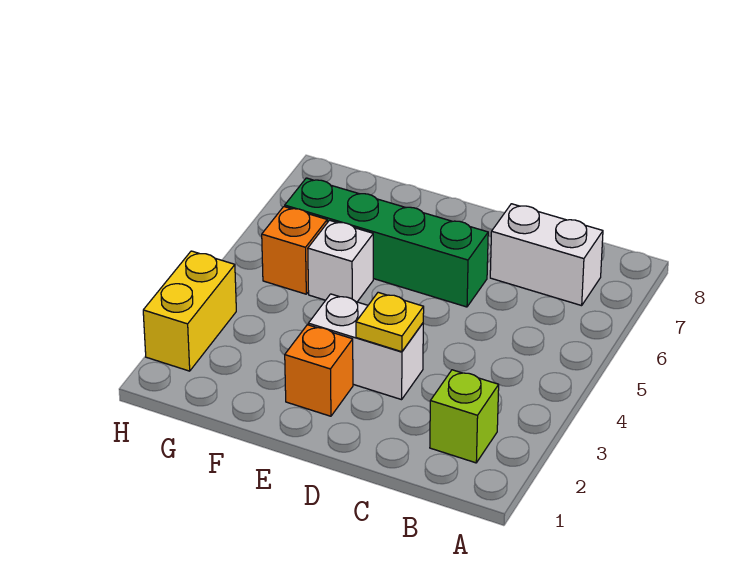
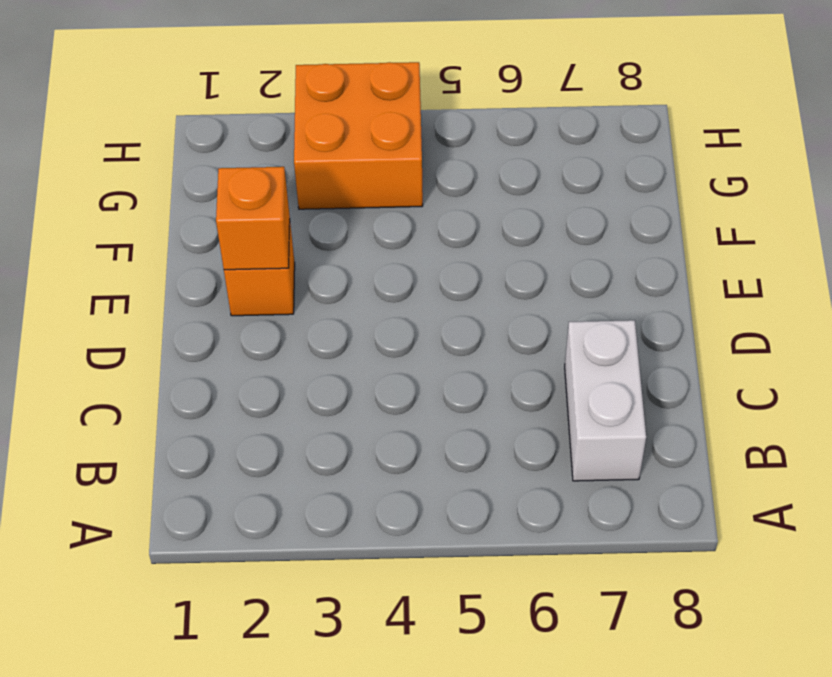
orange 1x1 brick [216,167,290,270] -> orange 1x1 brick moved to [262,207,327,294]
orange 2x2 brick [294,62,423,209] -> yellow 1x2 brick [143,251,236,371]
none -> lime 1x1 brick [430,370,499,463]
none -> white 1x2 brick [308,294,423,400]

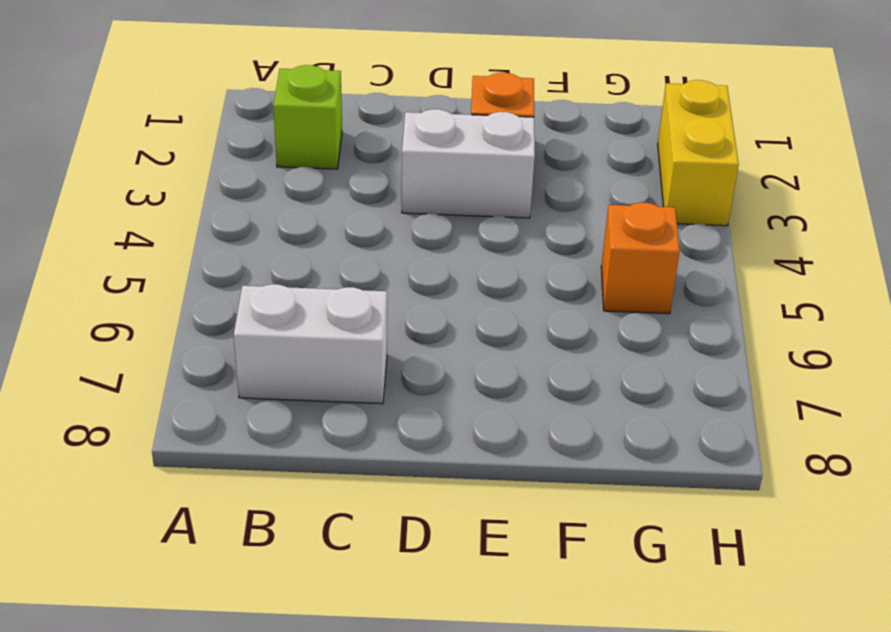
none -> green 1x4 brick [285,178,488,307]
none -> white 1x1 brick [308,220,373,302]

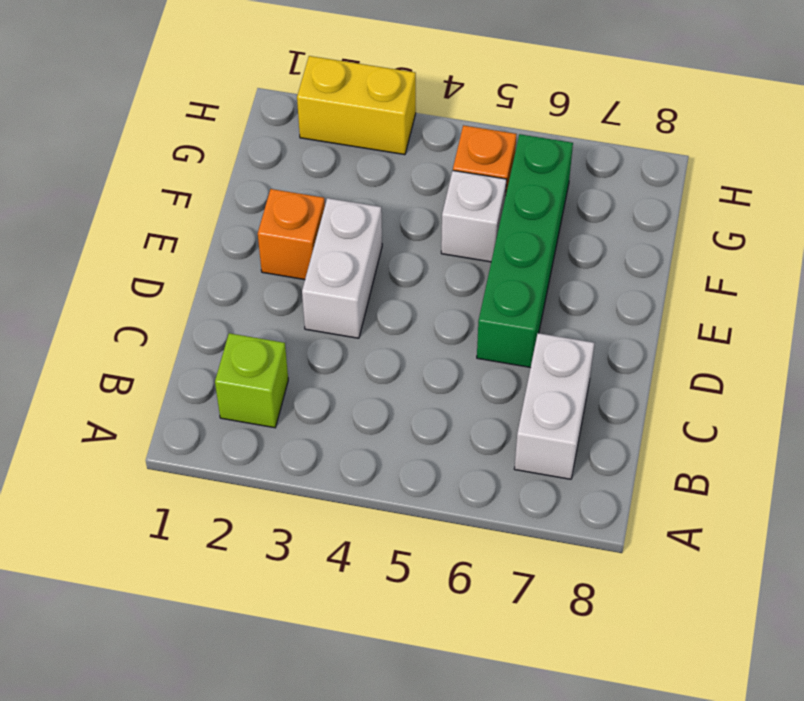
none -> yellow 1x1 plate [356,292,424,352]

